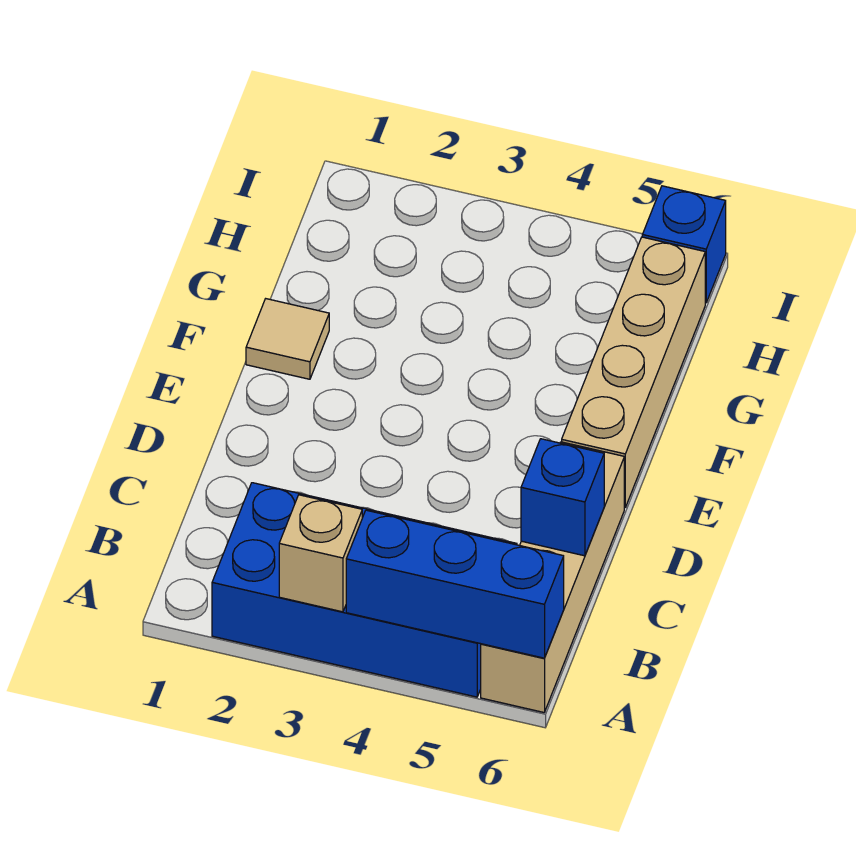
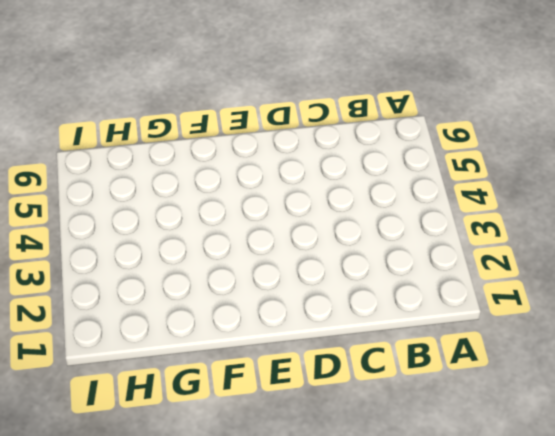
none -> blue 2x4 brick [212,483,517,697]
none -> tan 1x4 brick [481,442,624,712]

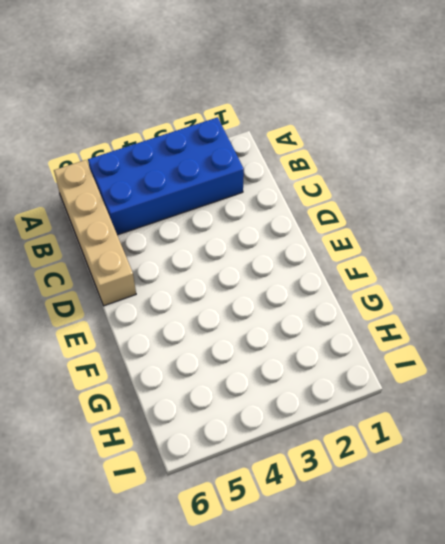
none -> tan 1x4 brick [562,237,705,508]
none -> tan 1x1 tile [246,299,329,379]

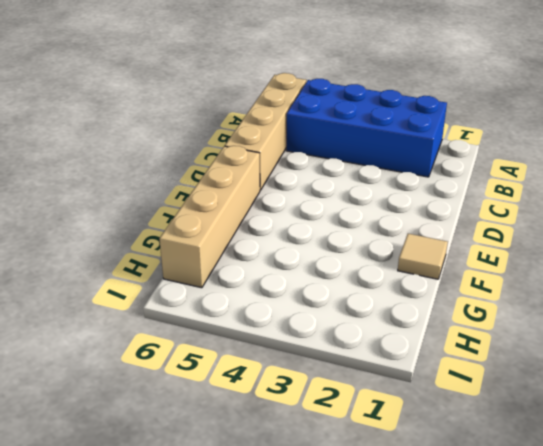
none -> blue 1x1 brick [642,186,726,303]
none -> tan 1x1 brick [279,495,362,612]

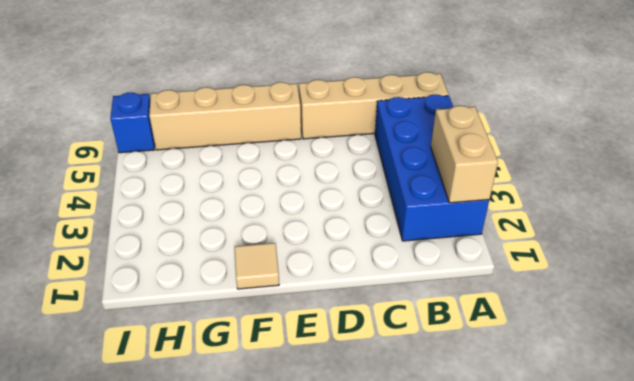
tan 1x2 brick [431,106,498,203] -> tan 1x1 brick [279,495,362,612]
none -> blue 1x3 brick [346,510,564,658]
none -> blue 1x1 brick [521,439,604,556]

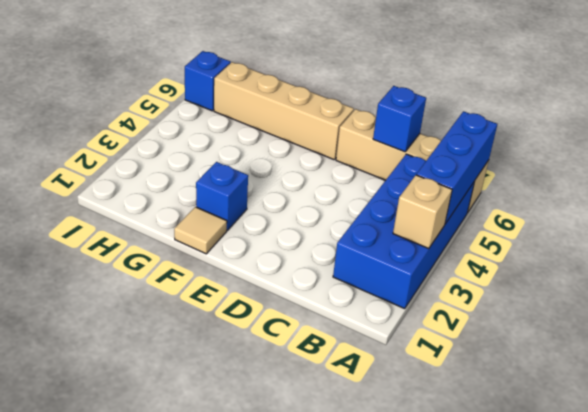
blue 1x1 brick [196,162,248,230] -> none

